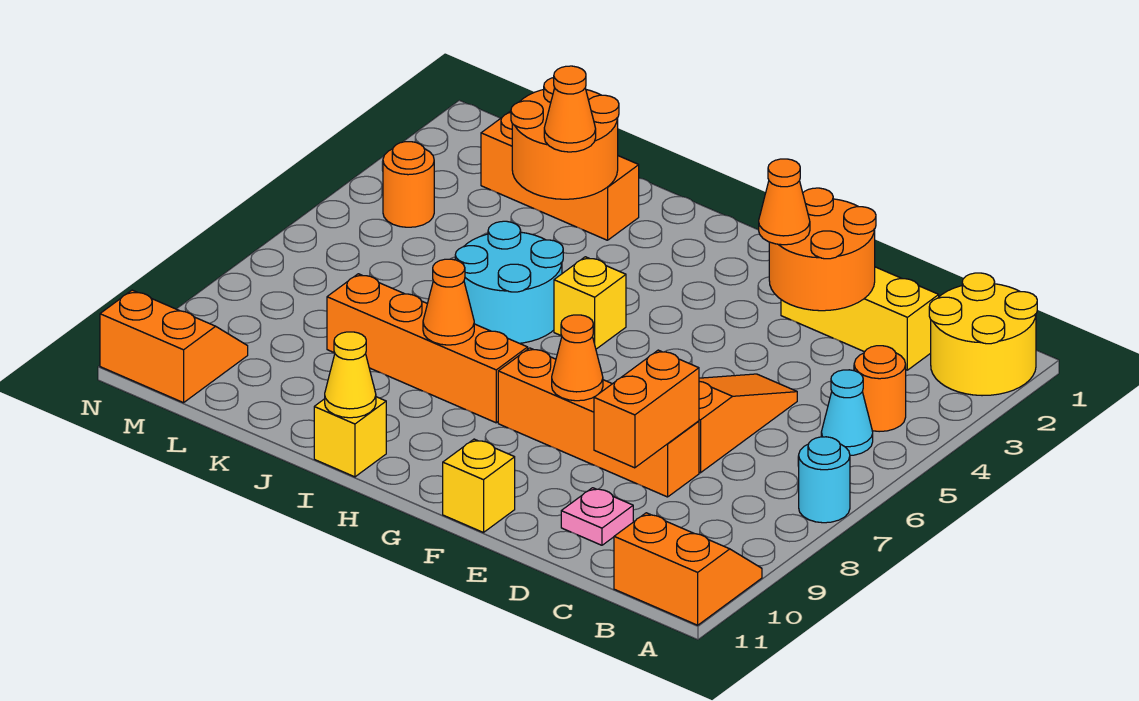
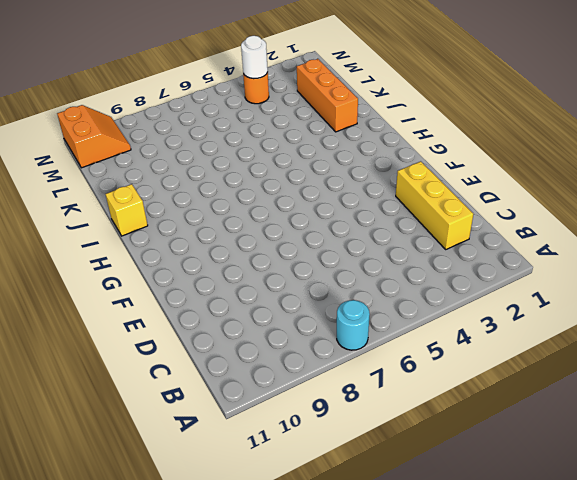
white 1x1 round brick [241,36,268,79] -> none
none -> yellow 2x2 round brick [929,273,1037,396]
none -> orange 2x2 slope [614,513,762,625]
none -> orange 1x1 round brick [854,346,906,432]

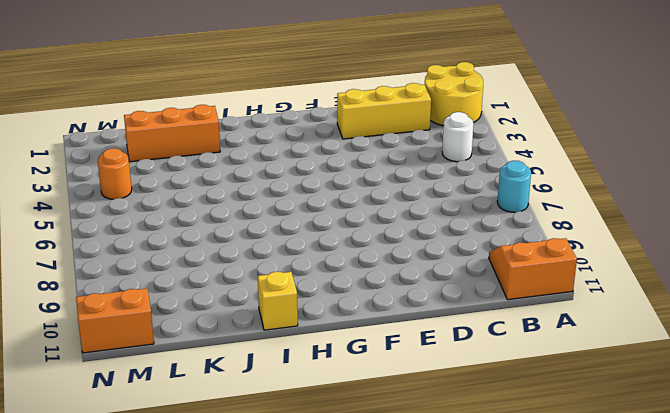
white 1x1 round brick [442,112,474,162] -> orange 1x1 round brick [854,346,906,432]
none -> cyan 1x1 cone [821,370,873,455]
none -> orange 1x3 slope [699,374,797,473]
none -> orange 1x4 brick [498,348,699,497]

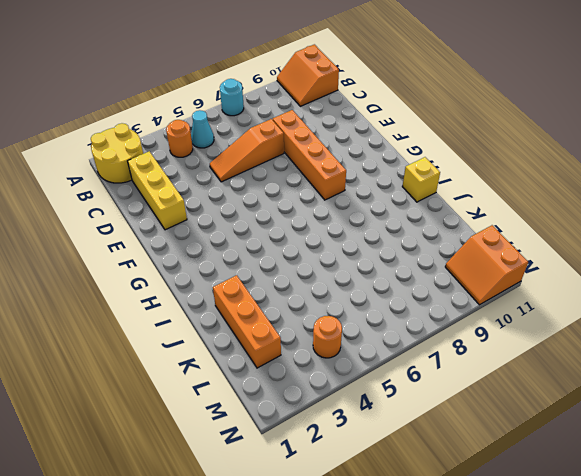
none -> pink 1x1 plate [561,488,633,545]
none -> yellow 1x1 brick [443,439,515,533]
none -> yellow 1x1 brick [554,257,626,349]

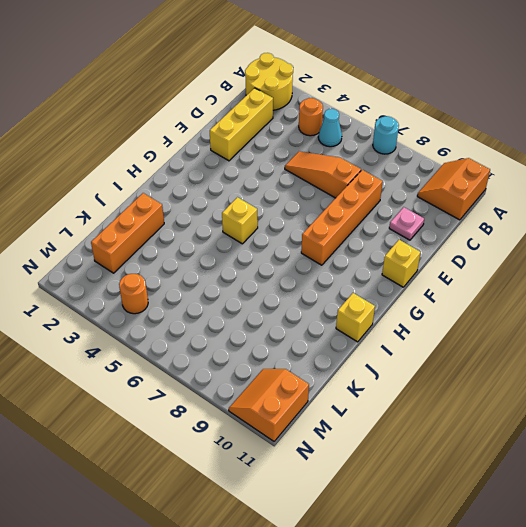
none -> orange 1x4 brick [327,274,528,423]
none -> cyan 2x2 round brick [455,221,563,343]
none -> orange 2x2 round brick [769,188,876,311]

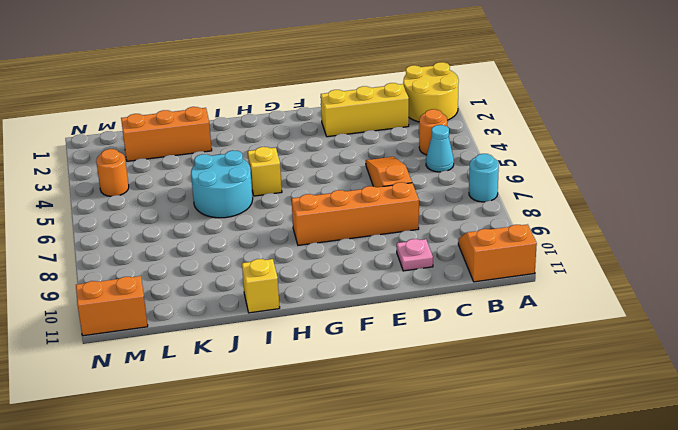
none -> yellow 1x1 brick [443,439,515,533]
none -> orange 1x4 brick [327,274,528,423]
none -> orange 2x2 round brick [769,188,876,311]

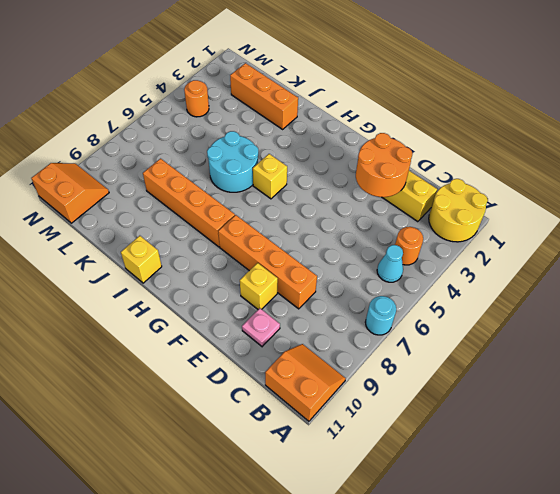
yellow 1x1 brick [240,263,278,309] -> yellow 1x1 brick moved to [443,439,515,533]
none -> orange 1x3 slope [699,374,797,473]
none -> orange 1x2 brick [594,350,699,468]
none -> orange 1x1 cone [552,315,603,401]

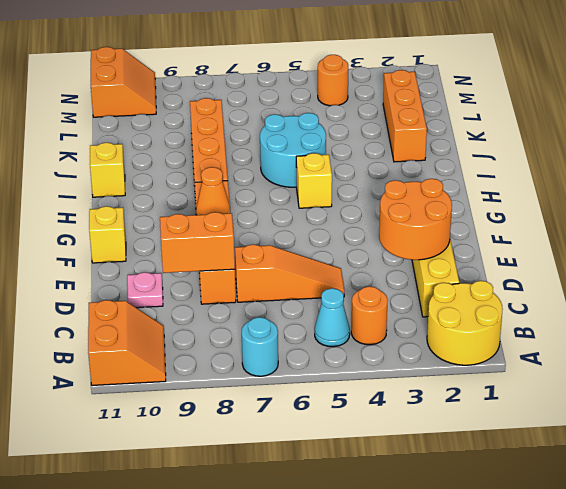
none -> orange 1x1 cone [423,259,474,345]
none -> yellow 1x1 cone [325,332,376,418]
none -> orange 2x2 round brick [511,78,619,199]

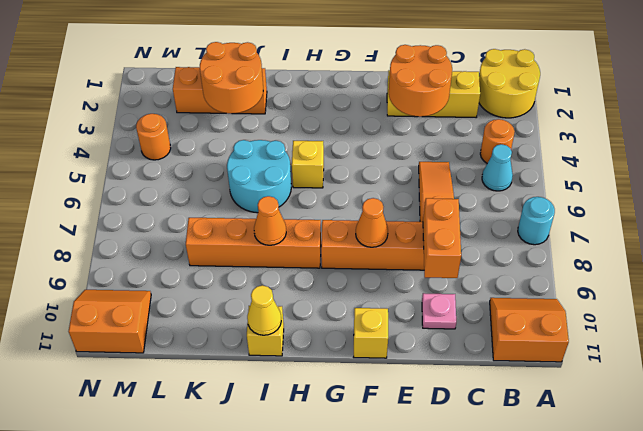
none -> orange 1x1 cone [759,159,810,245]
none -> orange 1x1 cone [544,66,596,152]

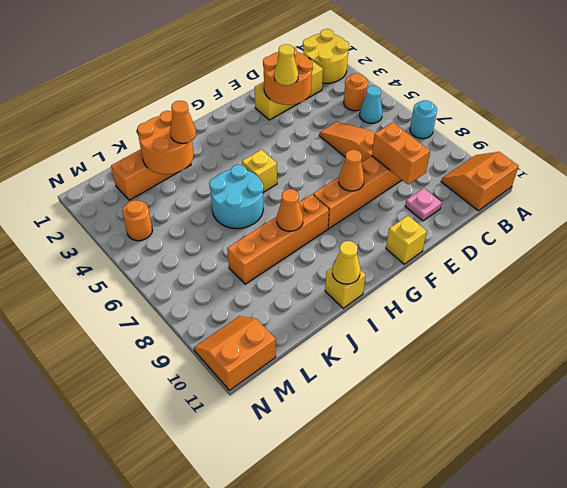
yellow 1x1 cone [274,44,298,86] -> orange 1x1 cone [759,159,810,245]

